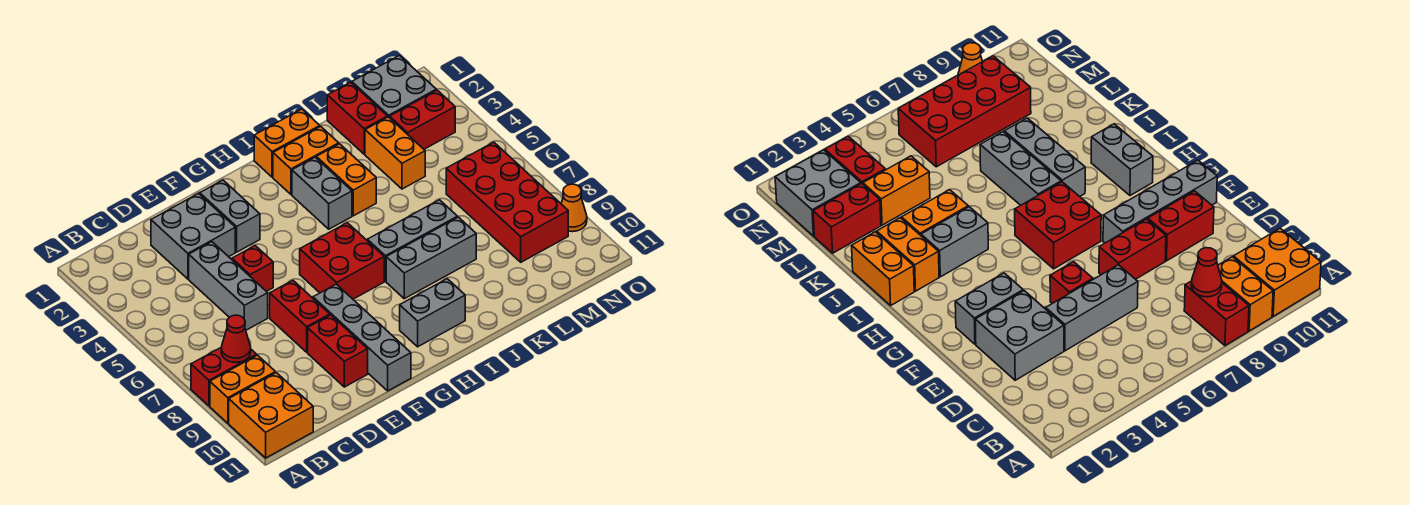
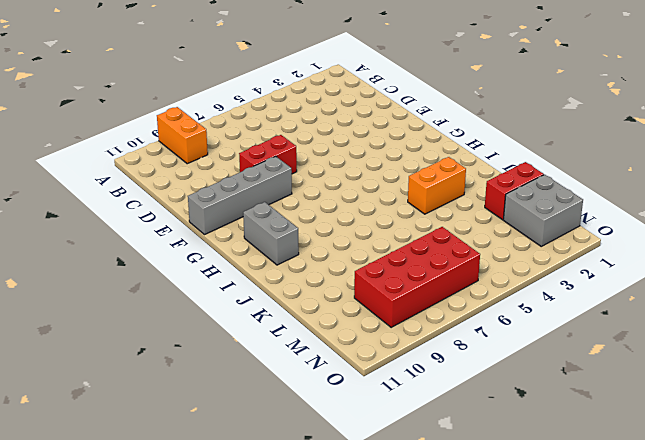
none -> red 1x2 brick [191,348,257,406]
none -> orange 2x2 brick [229,373,313,458]
none -> grey 2x2 brick [151,194,235,279]

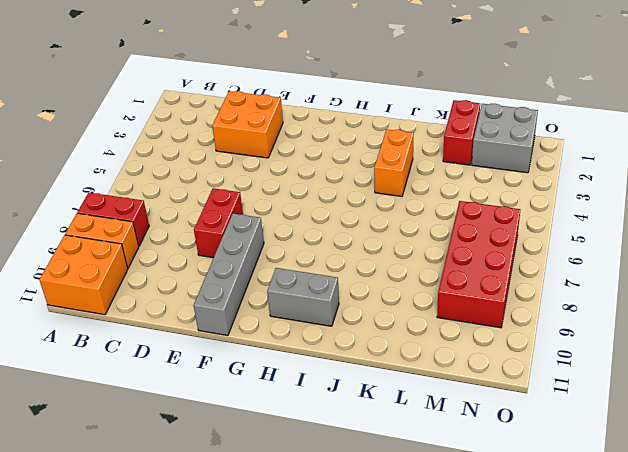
orange 2x2 brick [212,91,283,158] -> grey 2x2 brick [151,194,235,279]
none -> grey 1x3 brick [189,242,268,330]
none -> red 1x1 brick [232,246,273,291]
none -> red 1x2 brick [308,315,368,387]

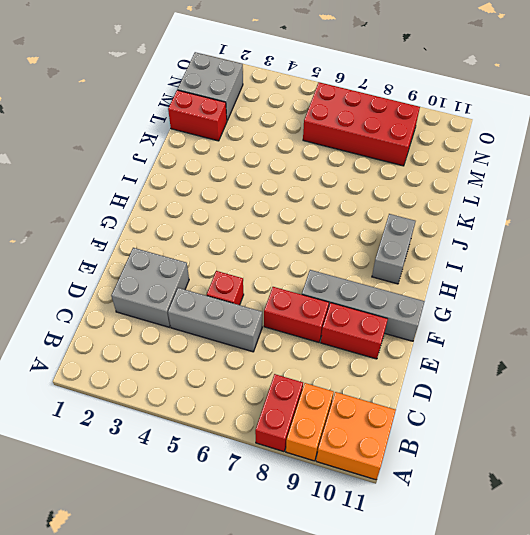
none -> grey 1x2 brick [200,180,260,252]
none -> red 2x2 brick [300,223,384,299]
none -> orange 1x2 brick [254,109,320,177]

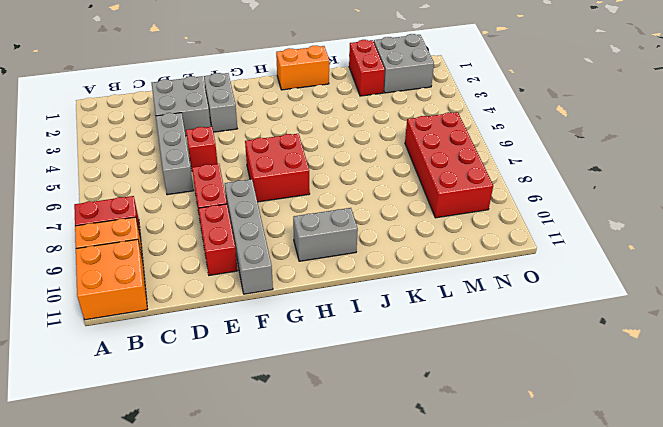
none -> orange 1x2 brick [273,126,339,195]
none -> grey 1x2 brick [292,157,352,229]
none -> grey 1x3 brick [367,200,457,281]

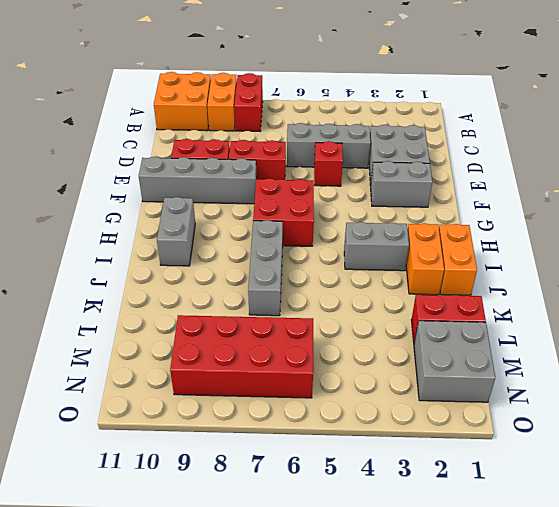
none -> grey 1x3 brick [386,217,476,299]
none -> orange 1x2 brick [316,144,376,216]
none -> orange 1x2 brick [365,117,425,189]

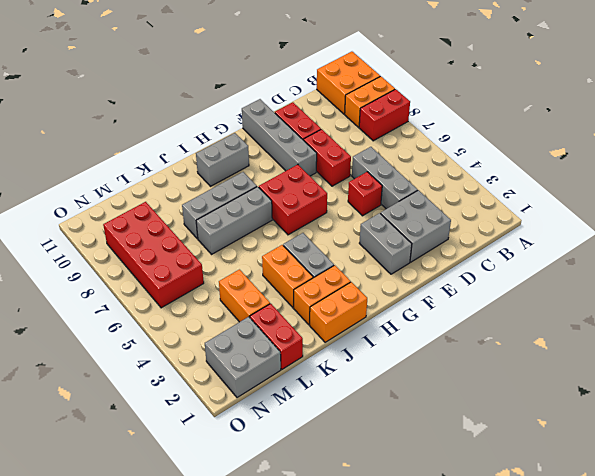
none -> red 1x2 brick [390,90,455,149]
none -> orange 1x1 cone [561,184,587,232]
none -> red 1x1 cone [221,315,251,363]

